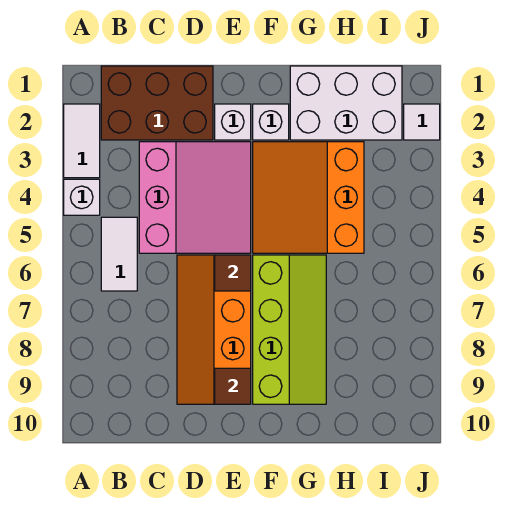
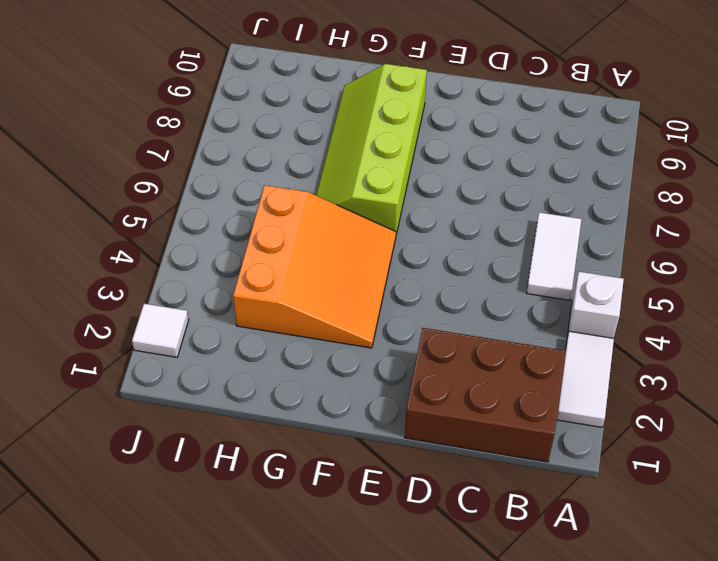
none -> pink 3x3 slope [139,142,251,253]
none -> orange 2x4 slope [177,255,251,404]
none -> white 1x1 brick [215,104,251,140]

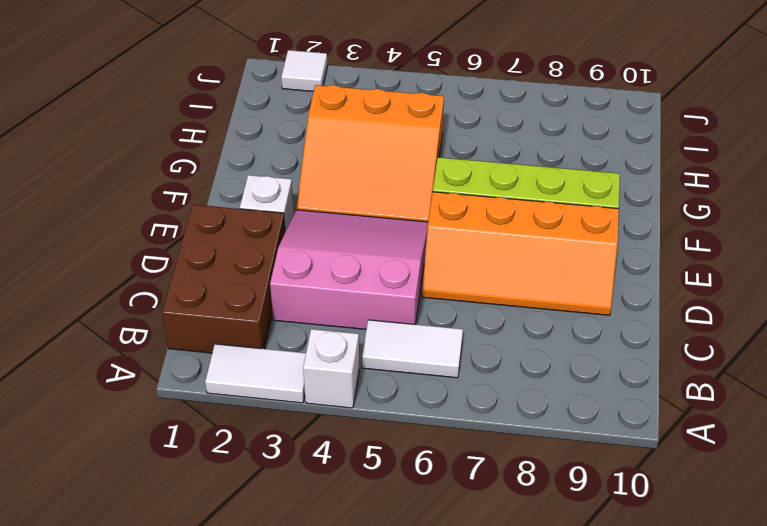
none -> white 1x1 brick [253,104,289,140]
none -> white 2x3 brick [290,66,402,140]
none -> brown 1x1 tile [215,255,251,291]

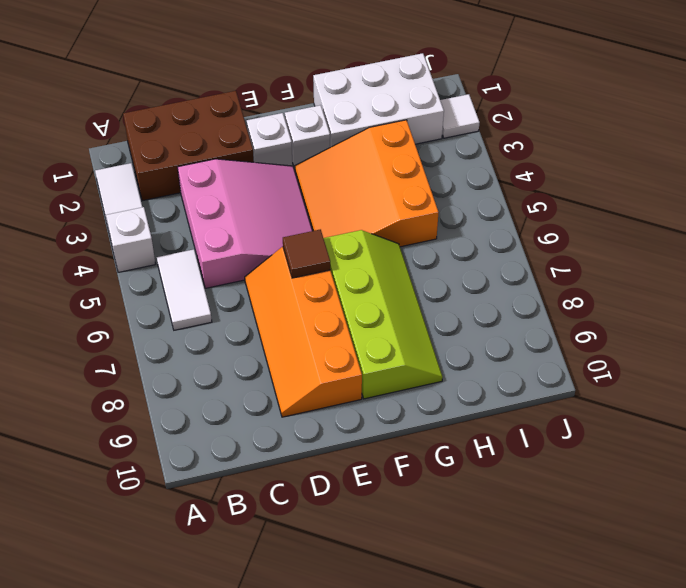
none -> brown 1x1 tile [215,368,251,404]

